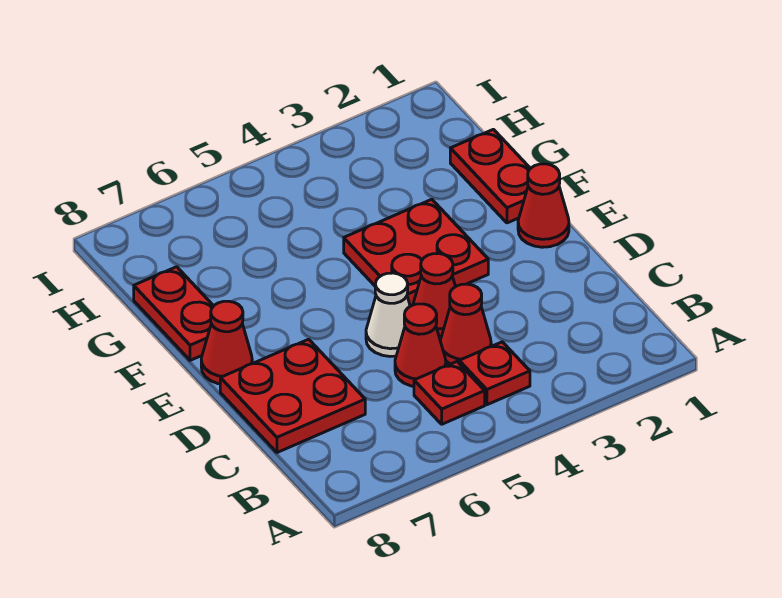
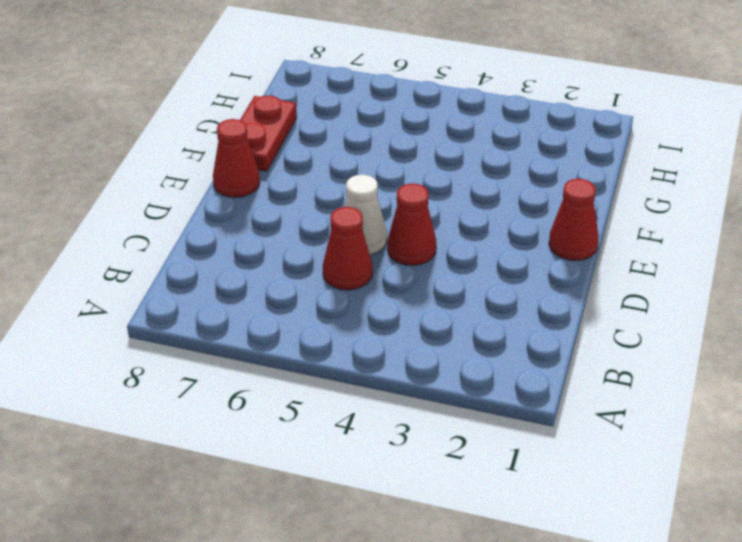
none -> red 1x1 plate [459,342,530,405]
none -> red 1x1 plate [414,362,485,424]
none -> red 1x1 cone [440,284,491,364]

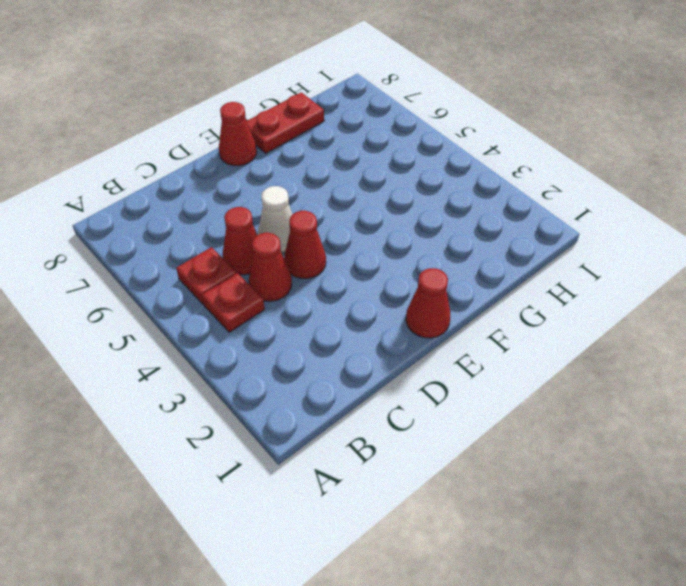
none -> red 2x2 plate [220,339,365,453]
none -> red 2x2 plate [344,199,488,306]
none -> red 1x2 plate [450,129,531,223]

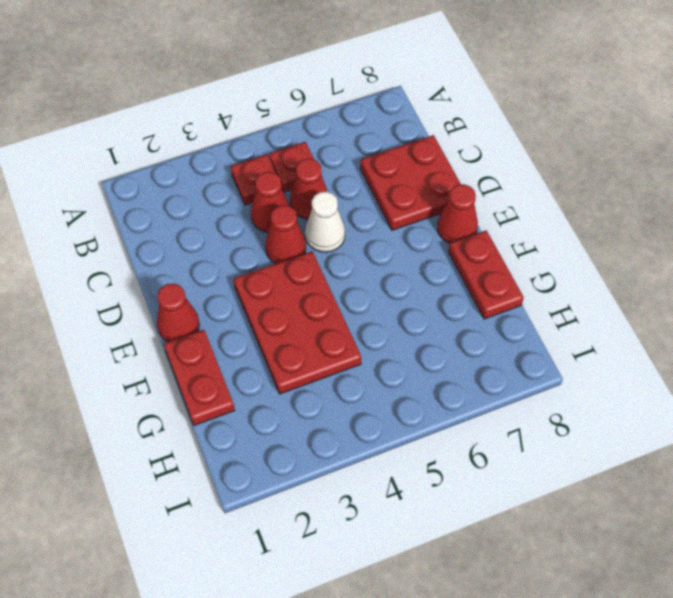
red 2x3 plate [234,251,361,394] -> red 2x2 plate [344,199,488,306]

